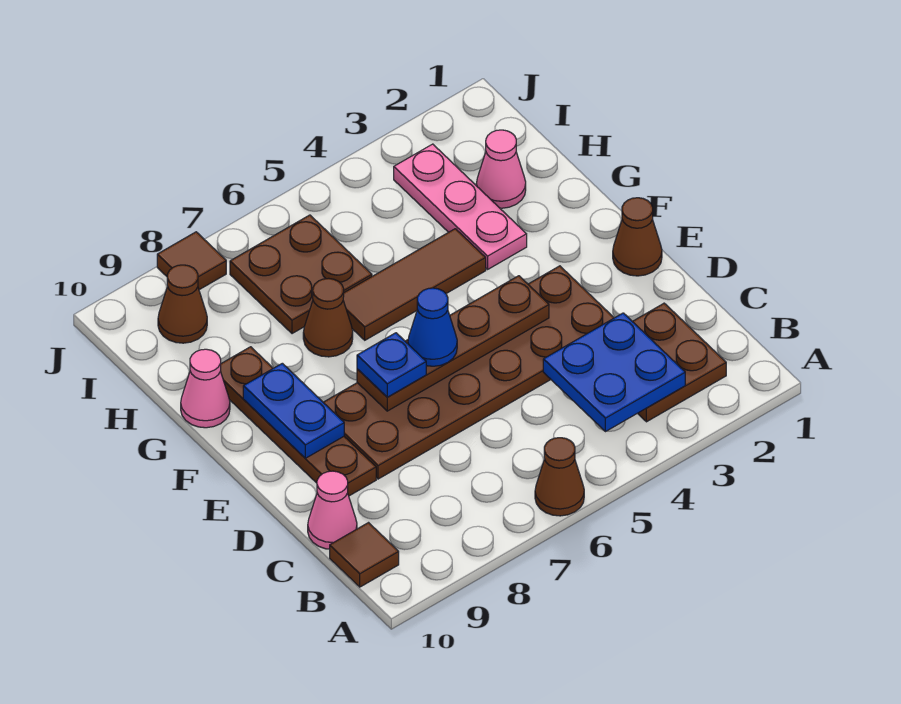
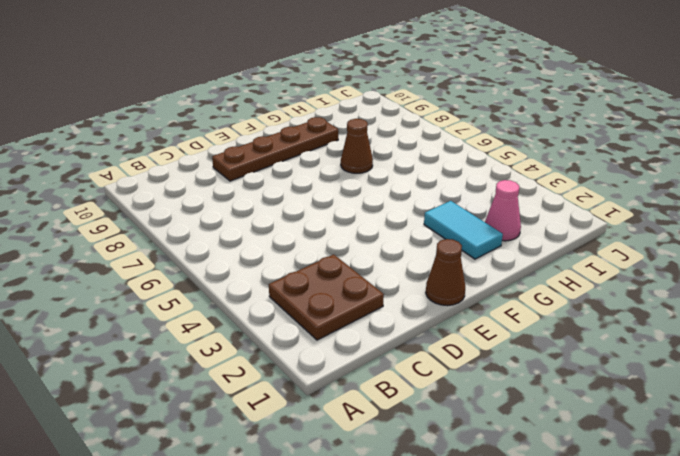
cyan 1x2 tile [424,201,503,259] -> pink 1x3 plate [394,144,527,269]
none -> brown 1x1 cone [535,438,584,516]
none -> brown 1x1 tile [330,523,399,587]
none -> pink 1x1 cone [308,471,357,549]

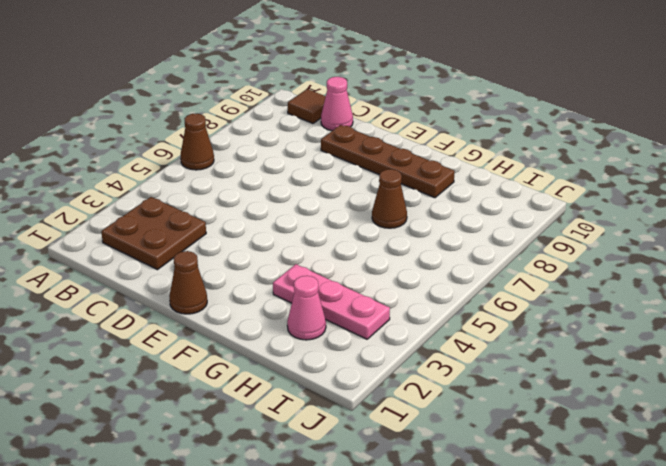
none -> brown 2x6 plate [323,266,614,479]
none -> brown 1x3 tile [343,229,486,340]
none -> pink 1x1 cone [181,349,230,428]

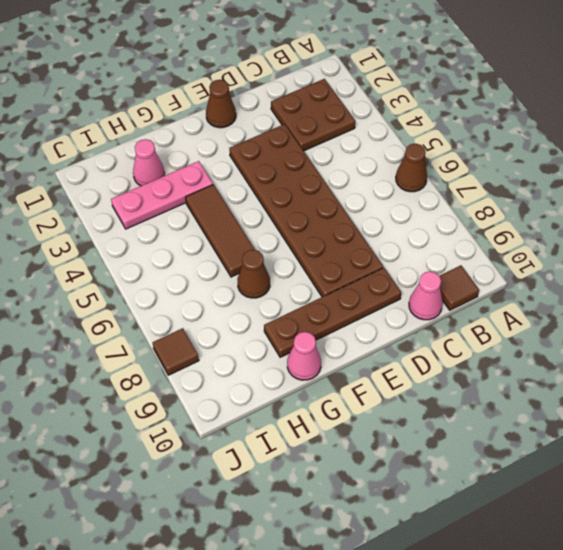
none -> brown 2x2 plate [230,215,372,334]
none -> brown 1x1 cone [158,265,207,343]
none -> blue 2x2 plate [543,313,685,432]

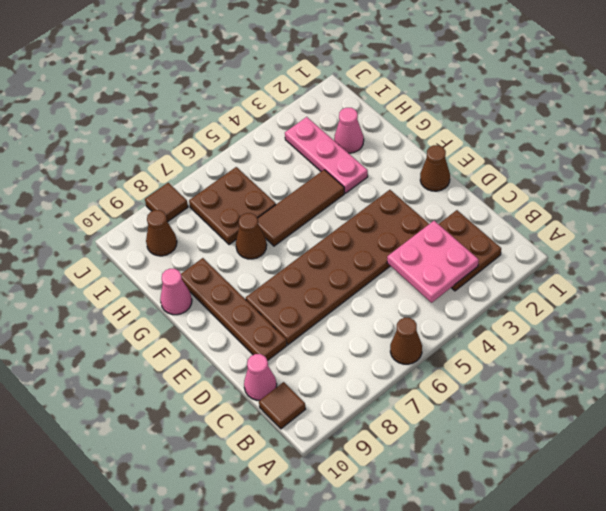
pink 2x2 plate [387,221,479,303] -> blue 2x2 plate [543,313,685,432]
none -> brown 1x4 plate [357,276,549,411]
none -> blue 1x2 plate [243,363,344,458]
none -> blue 1x1 cone [408,288,457,366]

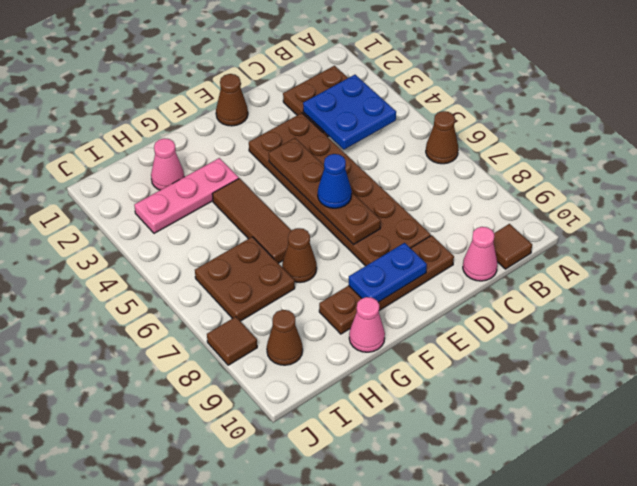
none -> blue 1x1 plate [357,333,426,397]

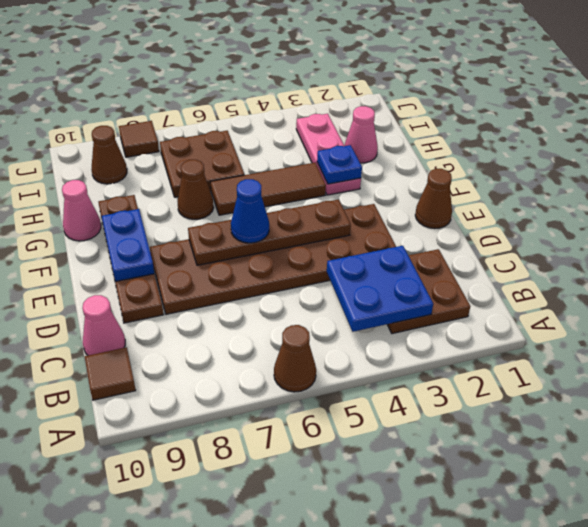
blue 1x1 plate [317,145,362,184] -> blue 1x1 plate moved to [357,333,426,397]

